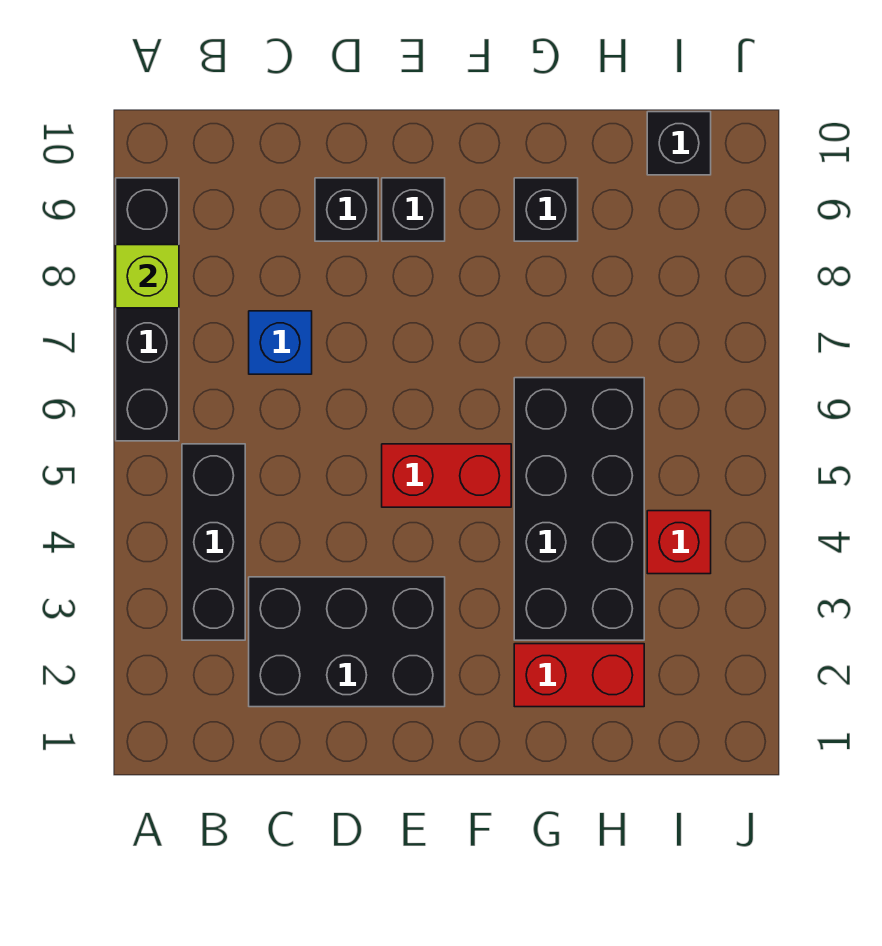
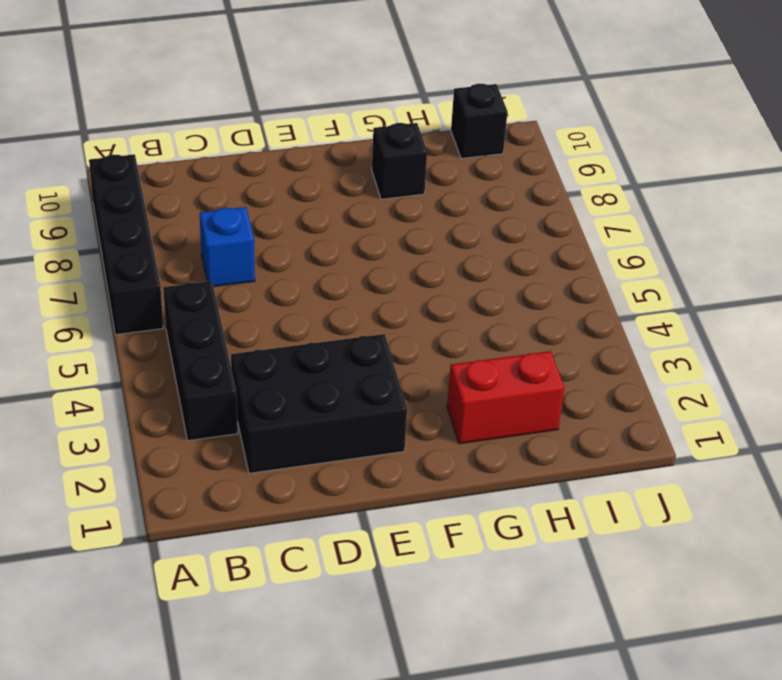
none -> black 1x1 brick [315,178,378,241]
none -> red 1x2 brick [382,444,511,507]
none -> black 1x1 brick [382,178,445,241]

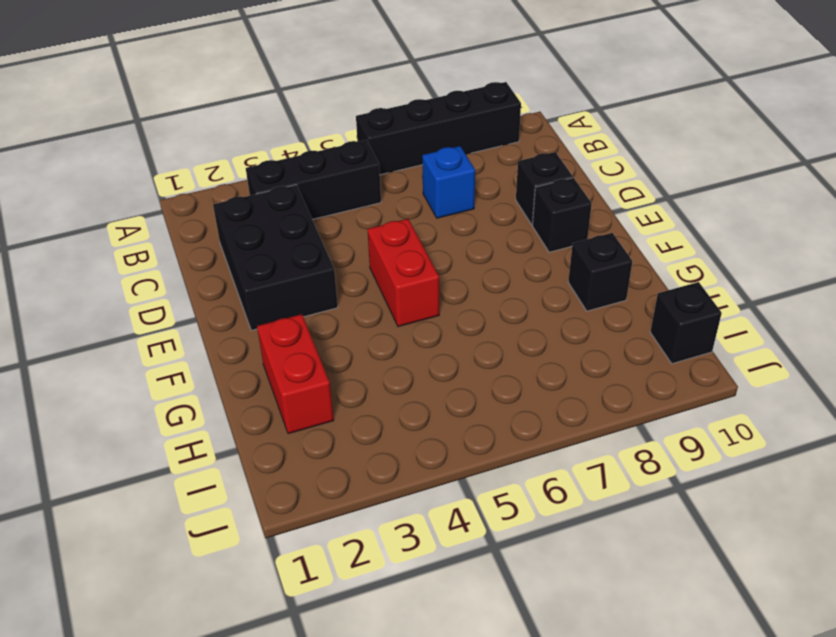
none -> black 2x4 brick [514,378,644,640]
none -> red 1x1 brick [647,511,711,574]
none -> lime 1x1 brick [116,245,179,308]

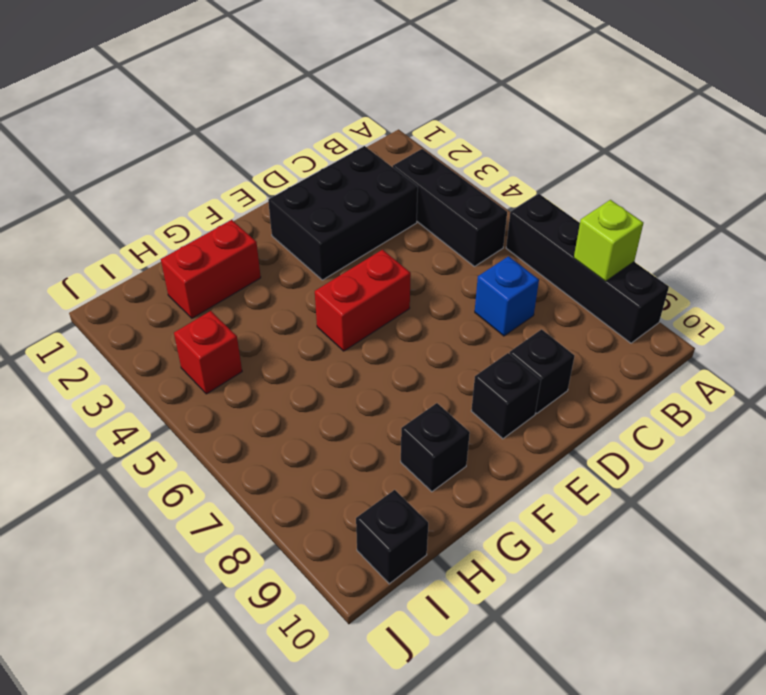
none -> black 2x4 brick [514,378,644,640]

